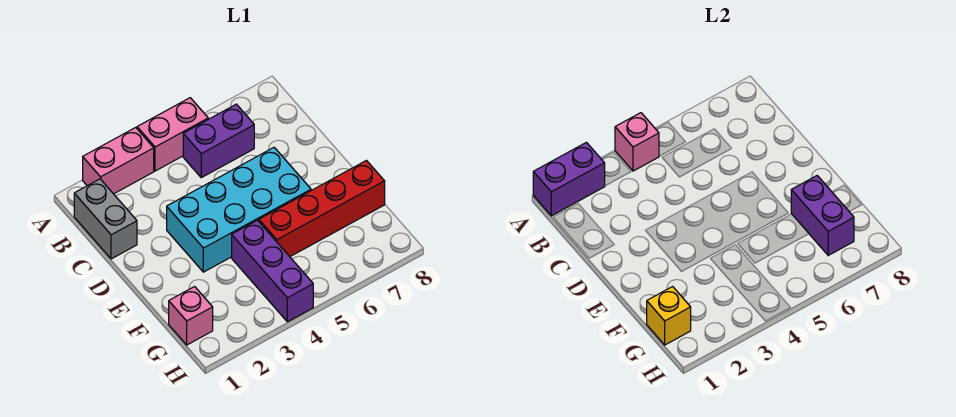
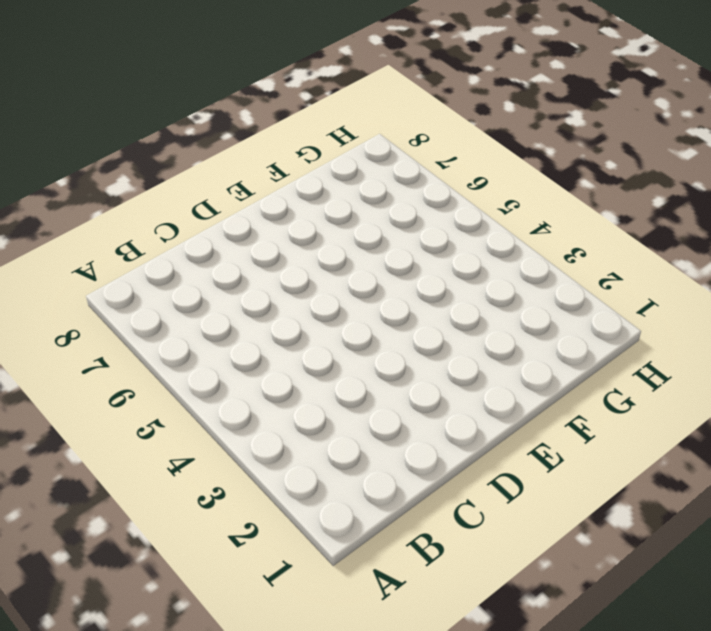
none -> pink 1x2 brick [83,127,154,194]
none -> pink 1x2 brick [137,98,208,171]
none -> grey 1x2 brick [74,179,137,259]

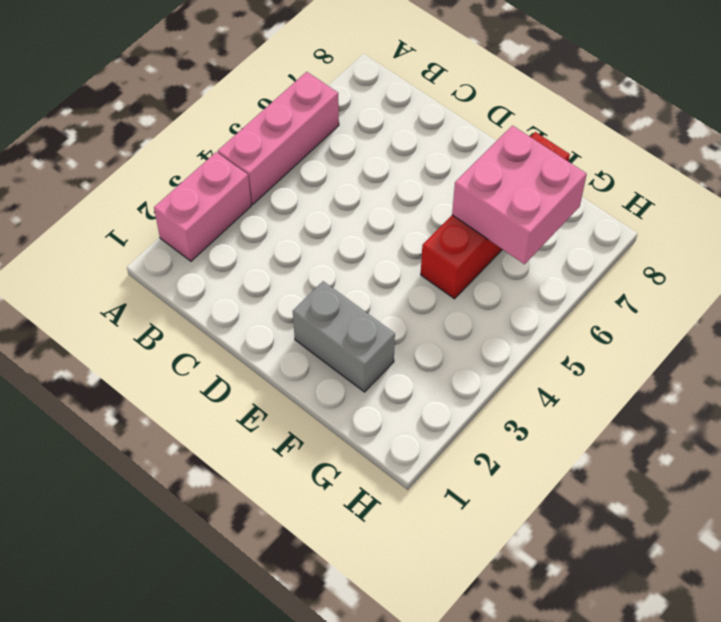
pink 1x3 brick [218,72,339,204] -> pink 1x2 brick [137,98,208,171]
grey 1x2 brick [293,281,395,392] -> grey 1x2 brick moved to [74,179,137,259]
pink 2x2 brick [452,126,587,264] -> purple 1x2 brick [791,176,854,255]
none -> purple 1x2 brick [183,104,254,178]
none -> cyan 2x4 brick [167,148,311,272]
none -> purple 1x3 brick [232,220,313,322]

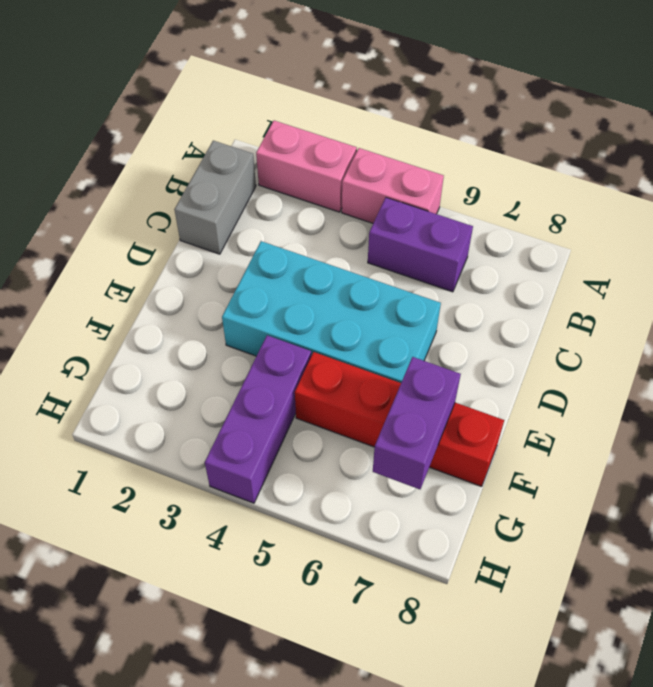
none -> pink 1x1 brick [169,287,213,345]
none -> purple 1x2 brick [533,142,605,216]
none -> pink 1x1 brick [615,113,659,171]

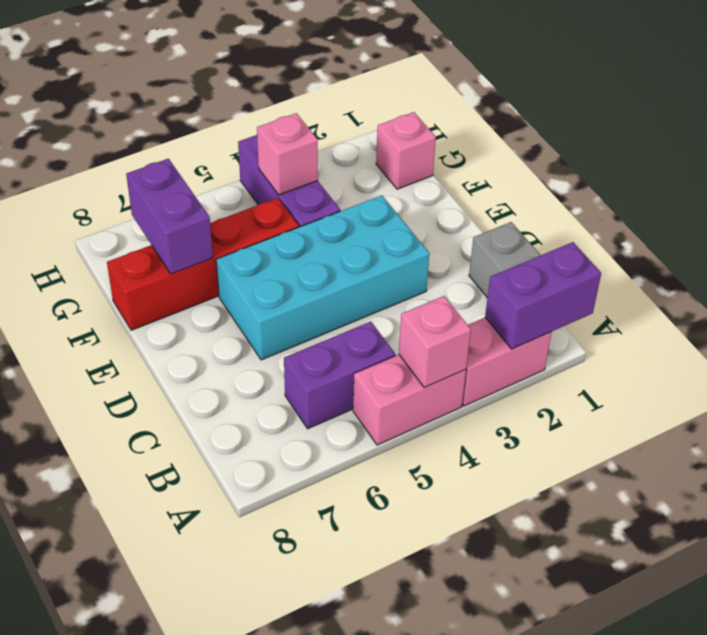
pink 1x1 brick [257,113,318,195] -> none
none -> yellow 1x1 brick [647,287,691,345]

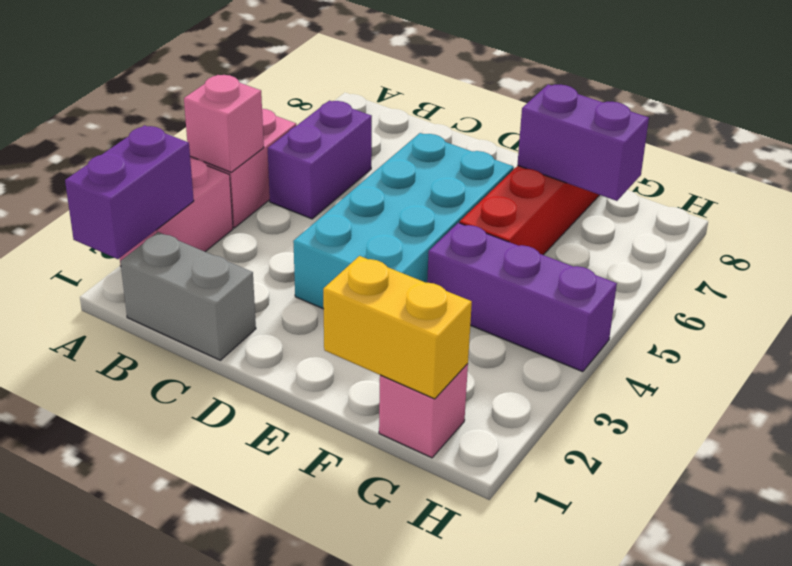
yellow 1x2 brick [323,256,472,399] -> yellow 1x1 brick [647,287,691,345]

